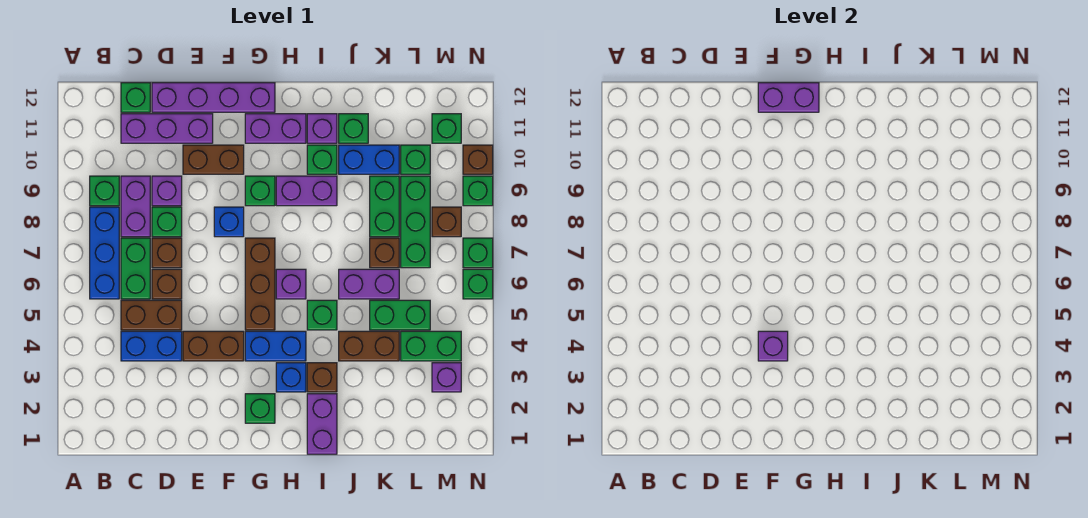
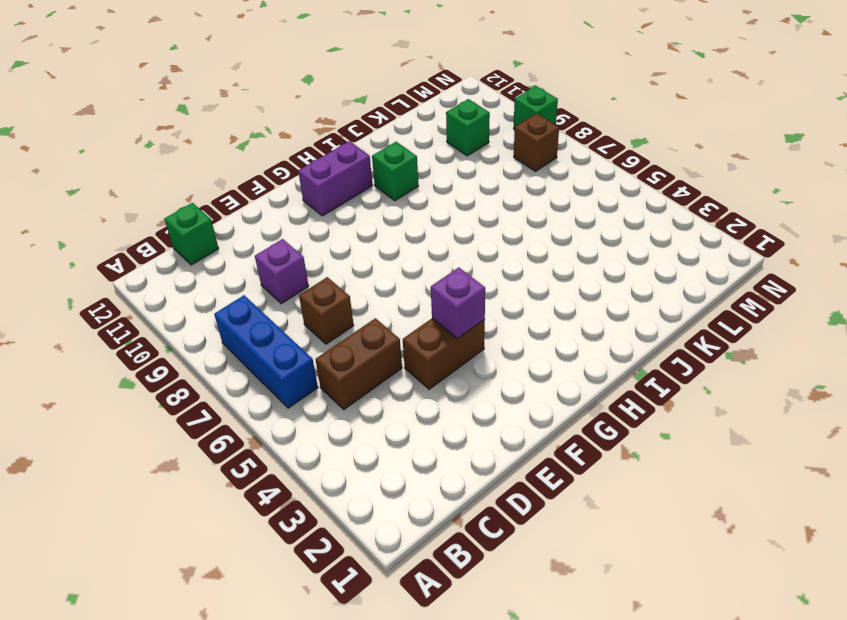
none -> green 1x1 brick [90,176,119,206]
none -> blue 1x2 brick [121,331,182,361]
none -> green 1x2 brick [121,238,150,299]
none -> purple 1x2 brick [121,176,150,237]

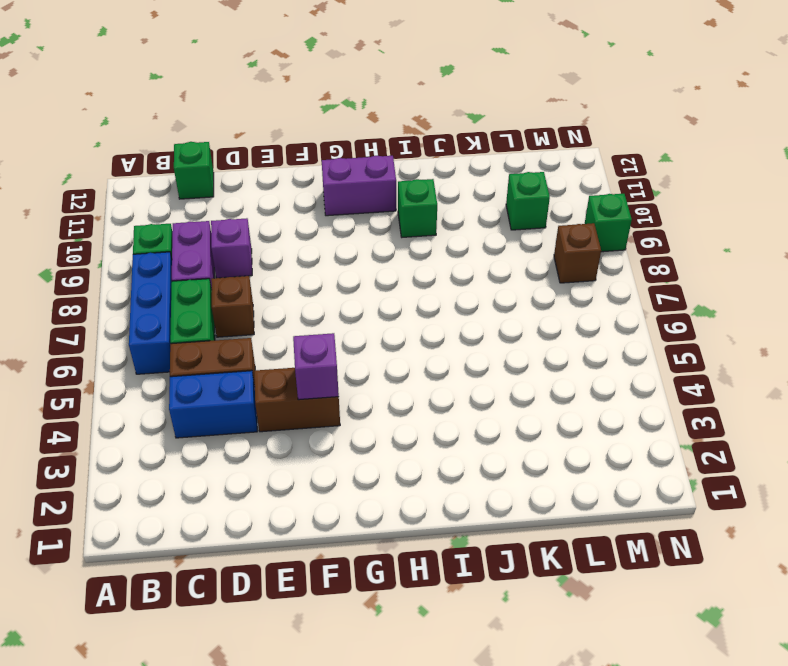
none -> purple 1x3 brick [121,114,213,143]
none -> brown 1x1 brick [152,269,182,299]
none -> green 1x1 brick [152,207,182,237]
none -> purple 1x4 brick [152,83,275,112]

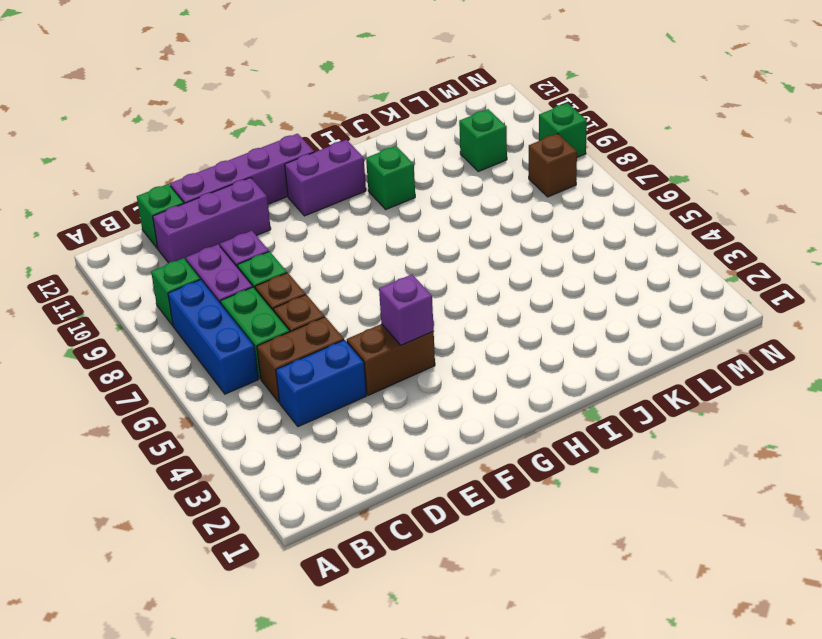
none -> brown 1x2 brick [183,145,244,174]
none -> blue 1x1 brick [214,207,244,237]
none -> green 1x1 brick [245,394,275,423]
none -> blue 1x2 brick [245,331,306,361]

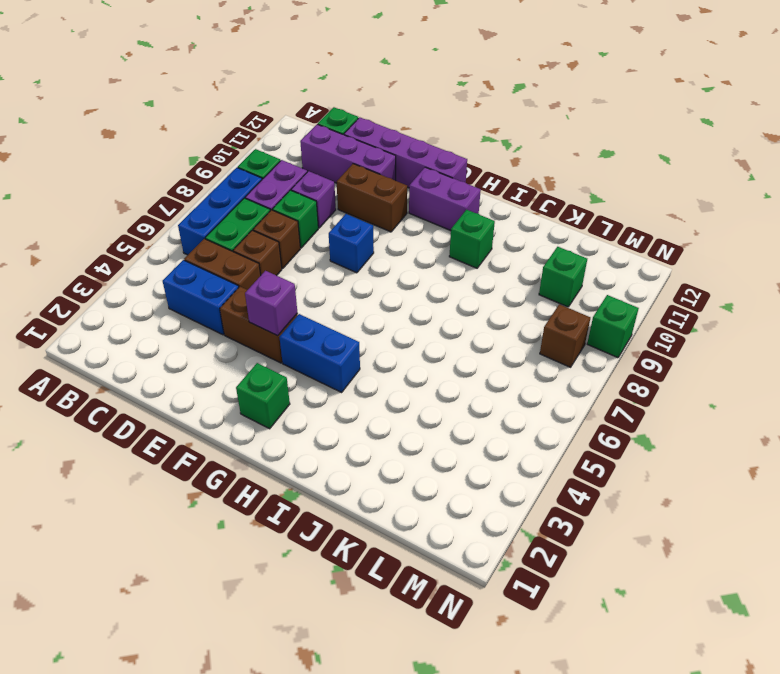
none -> brown 1x3 brick [245,238,275,330]
none -> green 1x1 brick [245,176,275,206]
none -> blue 1x1 brick [276,363,306,392]
none -> purple 1x1 brick [276,269,306,299]

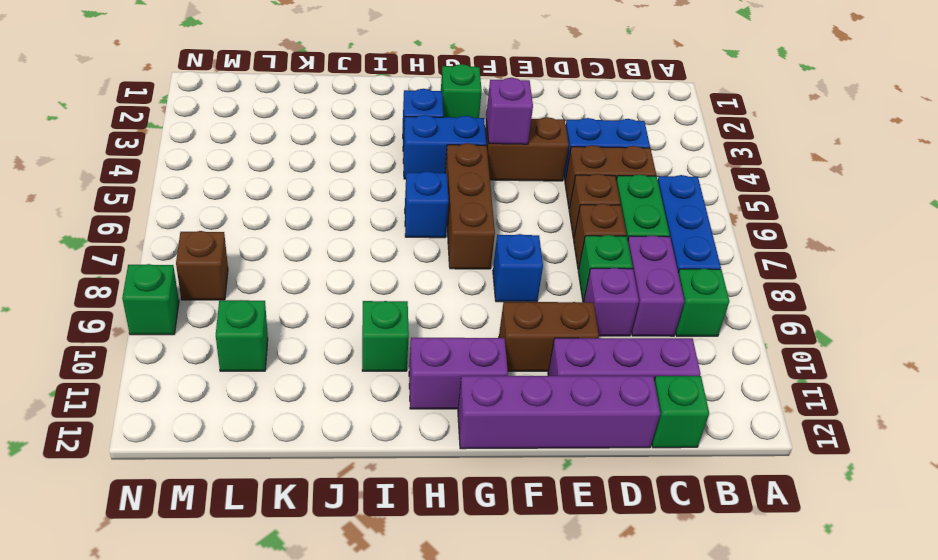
blue 1x1 brick [405,171,449,238] -> purple 1x1 brick [276,269,306,299]
none -> green 1x1 brick [245,176,275,206]
none -> purple 1x2 brick [276,176,337,206]
none -> purple 1x2 brick [307,394,337,454]
none -> brown 1x1 brick [307,363,337,392]

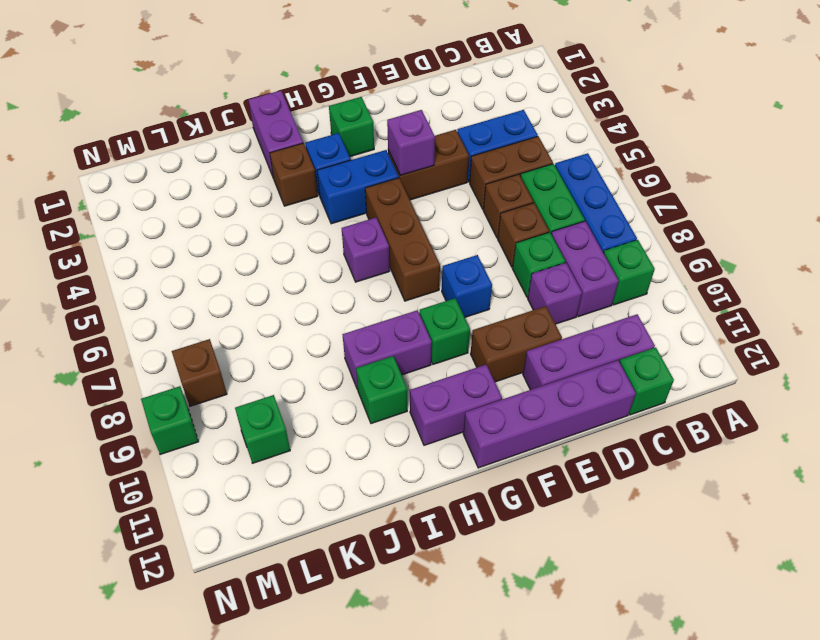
none -> green 1x1 brick [307,300,337,330]
none -> purple 1x1 brick [307,114,337,143]
none -> brown 1x2 brick [339,331,399,361]
none -> purple 1x2 brick [339,269,399,299]

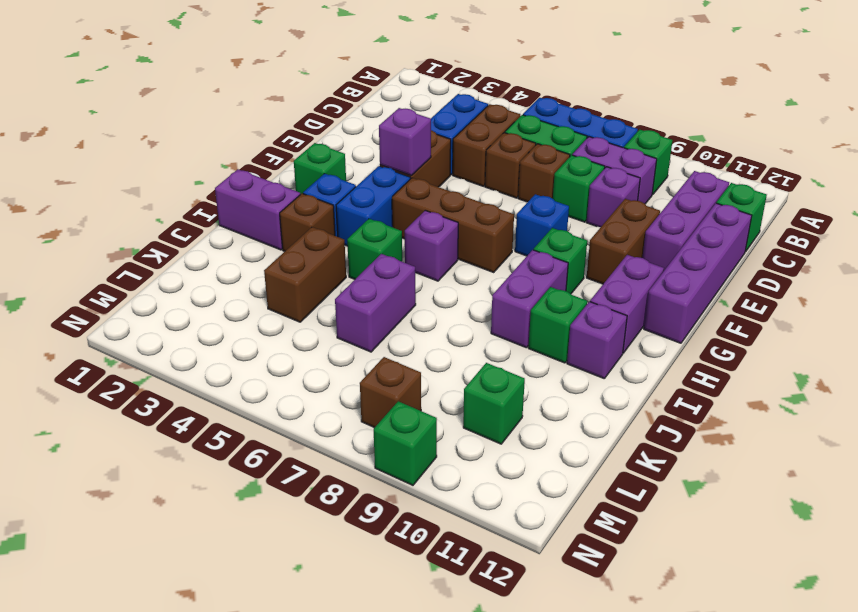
none -> blue 1x2 brick [339,145,399,174]
none -> green 1x1 brick [339,114,368,143]
none -> green 1x2 brick [370,300,430,330]
none -> brown 1x1 brick [370,238,399,268]

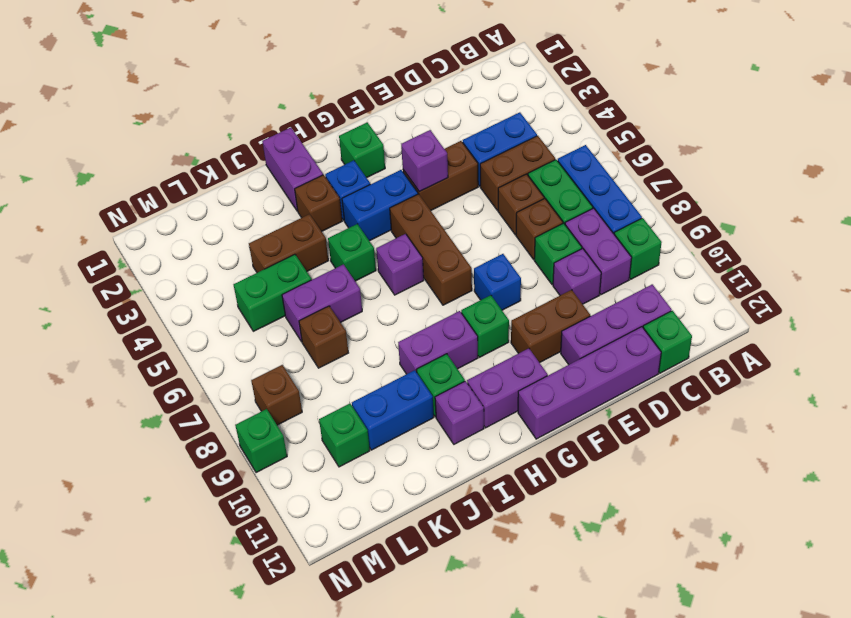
none -> green 1x1 brick [339,114,368,143]
none -> green 1x2 brick [370,176,399,237]
none -> green 1x2 brick [401,331,461,361]
none -> green 1x3 brick [401,176,430,268]

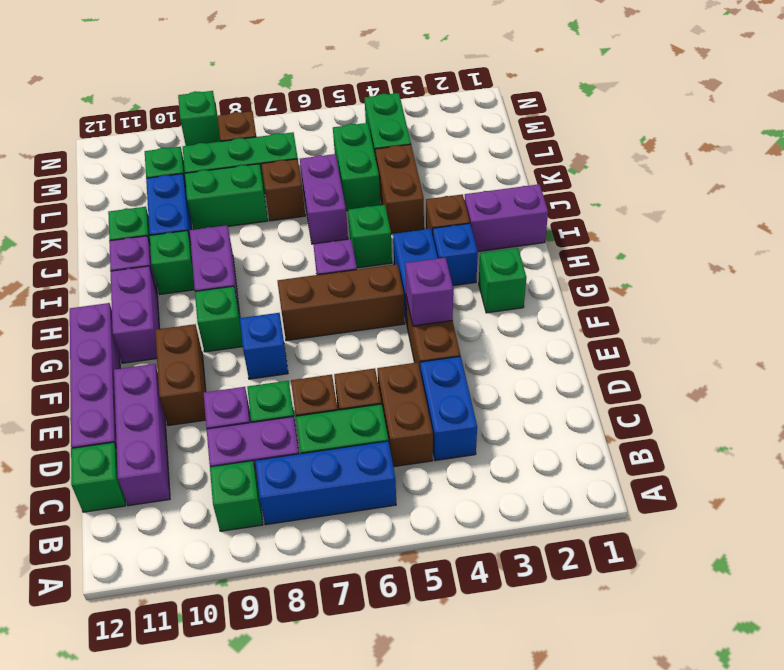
none -> purple 1x1 brick [432,363,461,392]
none -> green 1x1 brick [432,114,461,143]
none -> green 1x1 brick [463,269,493,299]
none -> green 1x1 brick [463,238,493,268]

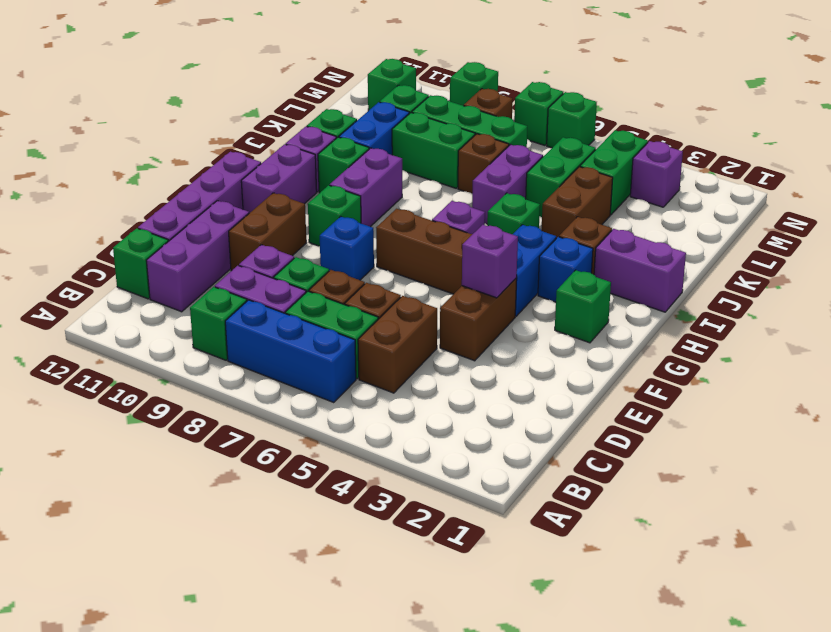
none -> blue 1x2 brick [121,331,182,361]
none -> brown 1x1 brick [463,145,493,174]
none -> purple 1x2 brick [758,83,819,112]

